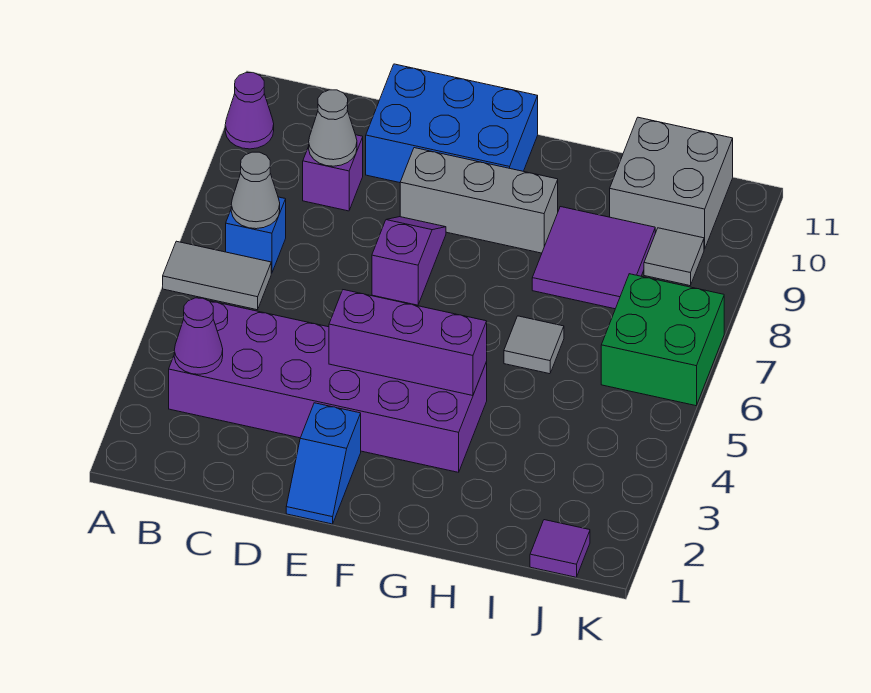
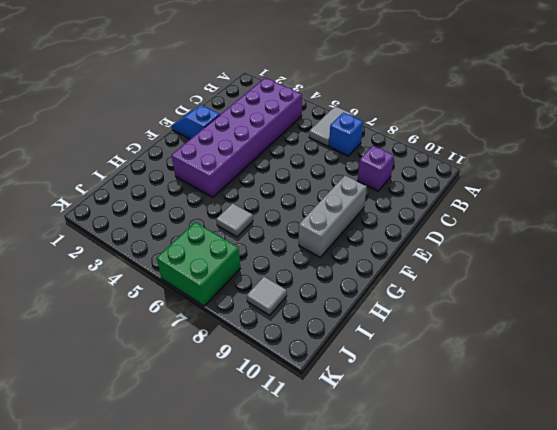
none -> purple 1x1 cone [225,73,274,149]
none -> blue 2x3 brick [366,64,538,183]
none -> purple 1x2 slope [372,217,446,305]

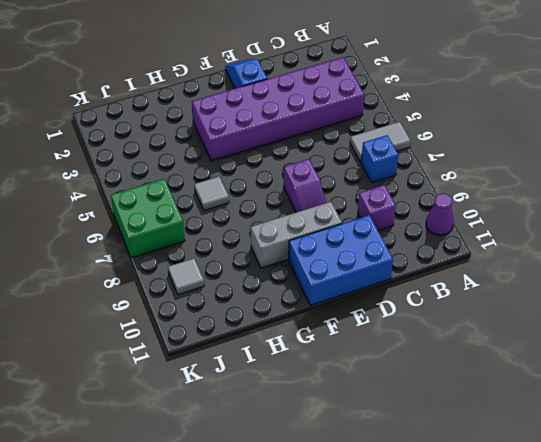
none -> purple 2x2 tile [532,207,655,309]
none -> grey 2x2 brick [610,117,733,249]
none -> purple 1x1 tile [530,520,590,577]

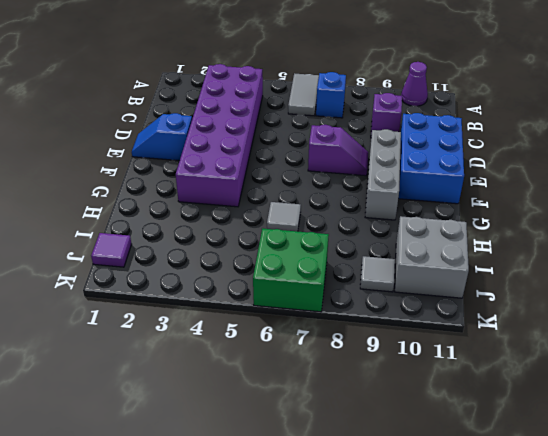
none -> purple 2x2 tile [532,207,655,309]
none -> purple 1x1 cone [174,298,223,374]
none -> grey 1x1 cone [231,152,280,229]

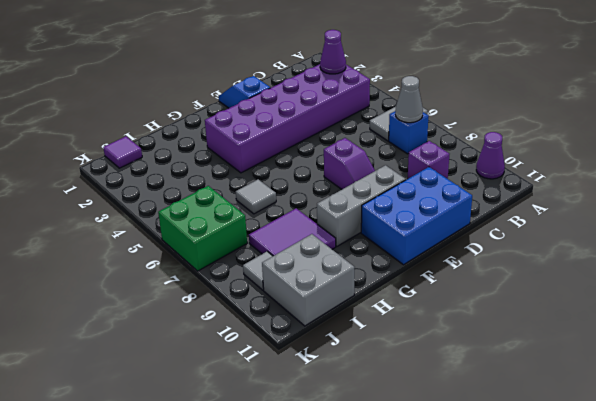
none -> grey 1x1 cone [309,90,357,166]
none -> purple 1x3 brick [329,290,487,396]

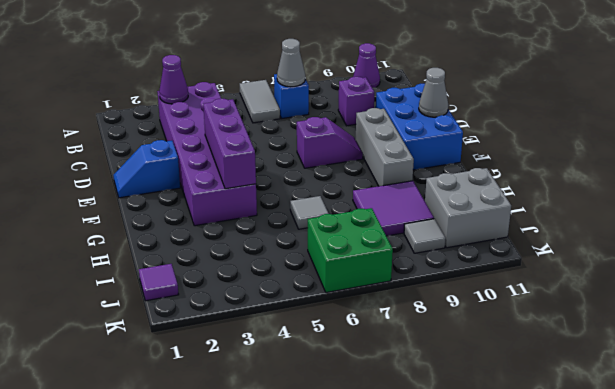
grey 1x1 cone [419,68,448,117] -> grey 1x1 cone moved to [309,90,357,166]

